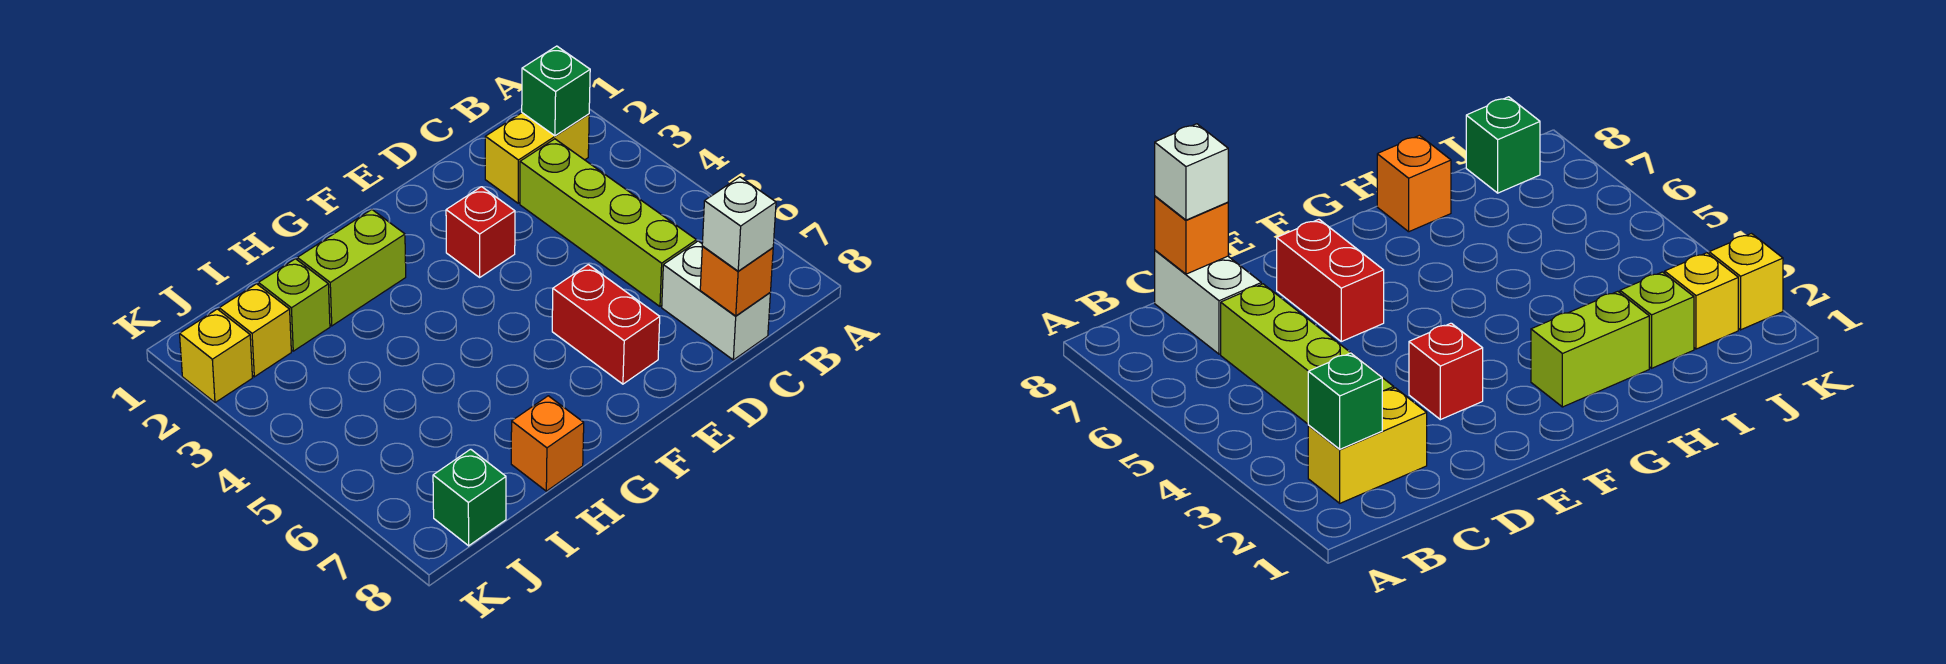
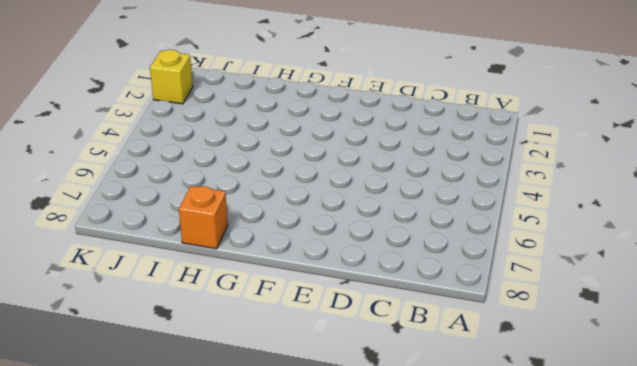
none -> yellow 1x2 brick [485,113,589,203]
none -> lime 1x4 brick [520,139,696,306]
none -> white 1x2 brick [662,241,770,360]

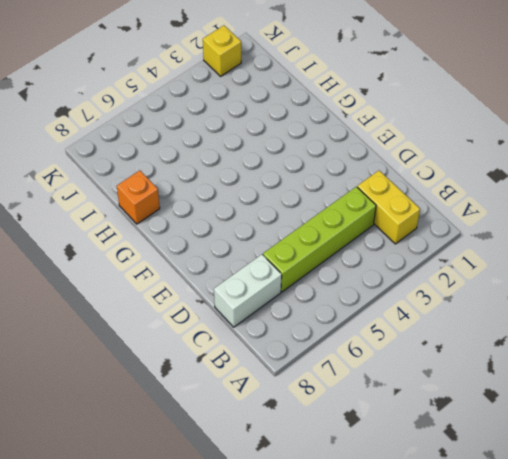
none -> red 1x1 brick [446,187,515,277]
none -> red 1x2 brick [552,264,660,384]
none -> lime 1x2 brick [297,210,406,326]

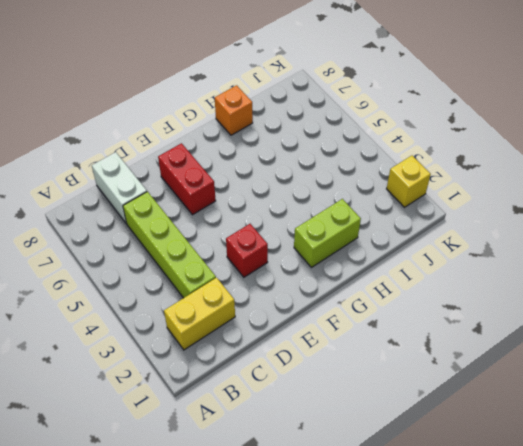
none -> lime 1x1 brick [259,259,330,351]
none -> yellow 1x1 brick [219,284,291,377]
none -> green 1x1 brick [433,449,506,546]

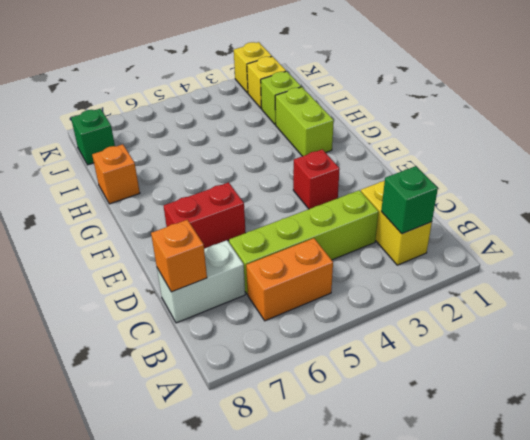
orange 1x2 brick [246,238,333,321] -> none
none -> white 1x1 brick [702,177,776,271]

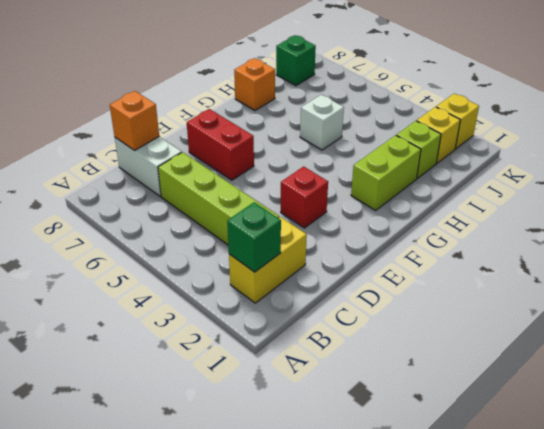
white 1x1 brick [300,95,344,150] -> white 1x1 brick moved to [702,177,776,271]

